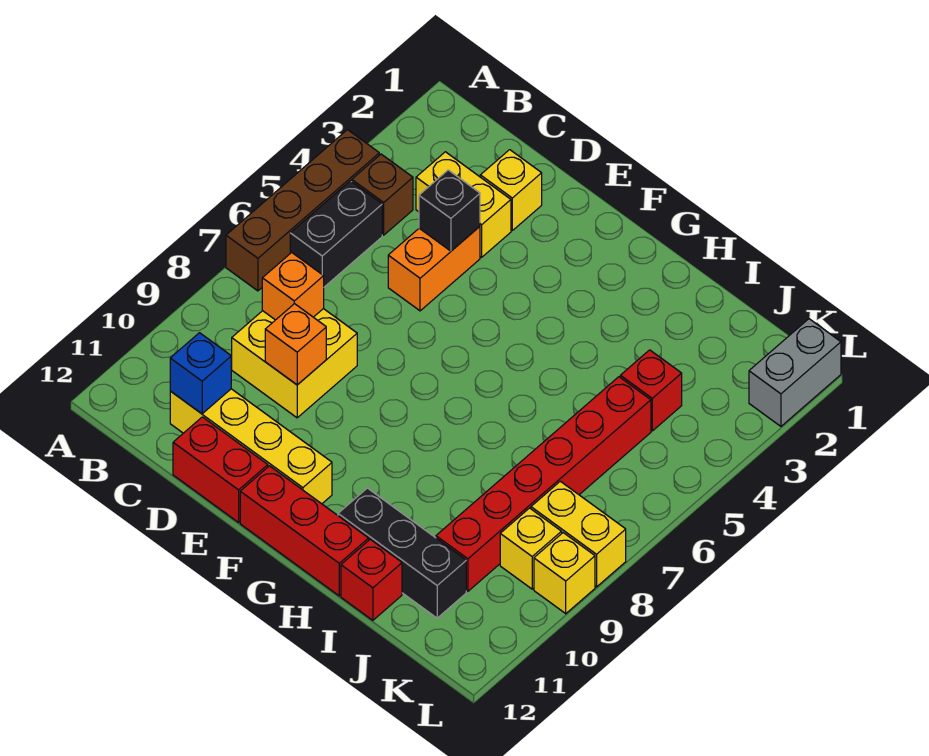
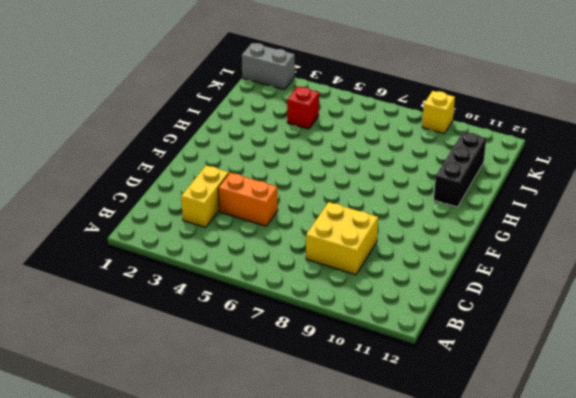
none -> brown 1x4 brick [226,130,379,291]
none -> brown 1x1 brick [352,154,413,235]
none -> black 1x2 brick [290,181,382,287]

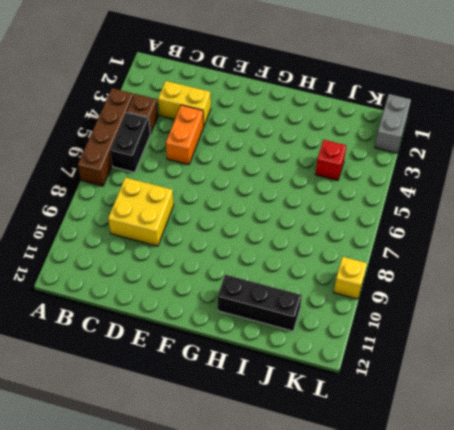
none -> yellow 1x4 brick [170,389,332,504]
none -> yellow 1x1 brick [480,150,542,230]
none -> red 1x2 brick [173,417,268,522]

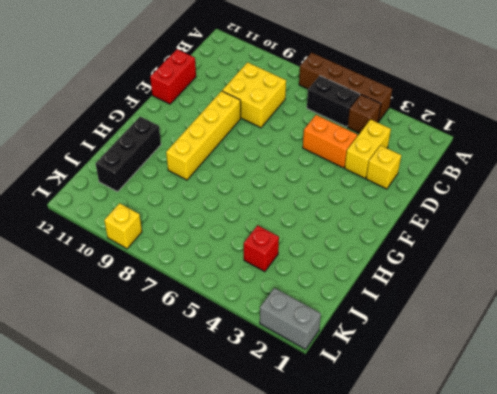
yellow 1x4 brick [166,91,241,180] -> yellow 1x4 brick moved to [170,389,332,504]
none -> red 1x3 brick [240,466,369,596]
none -> red 1x1 brick [341,539,402,620]
none -> red 1x6 brick [436,377,651,591]

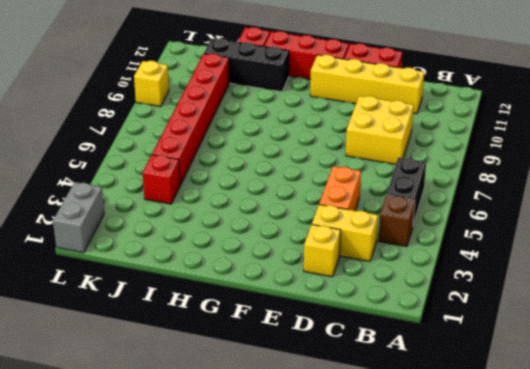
none -> brown 1x4 brick [226,130,379,291]
none -> yellow 1x2 brick [531,481,626,587]
none -> yellow 1x1 brick [500,508,562,589]

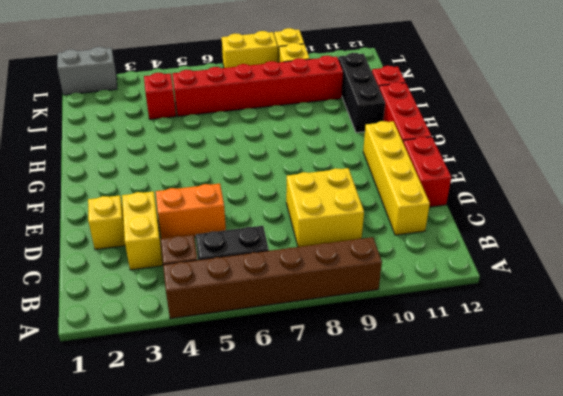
brown 1x6 brick [163,237,382,319] -> brown 1x4 brick [226,130,379,291]
yellow 1x2 brick [222,31,278,68] -> yellow 1x2 brick turned to [531,481,626,587]
none -> orange 1x1 brick [262,253,324,320]
none -> blue 1x1 brick [170,333,231,414]
none -> black 1x1 brick [419,170,480,251]

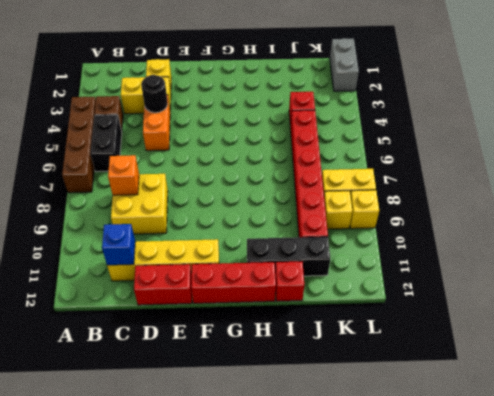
black 1x1 round brick [141,75,168,113] -> black 1x1 brick [419,170,480,251]
none -> orange 1x1 brick [265,304,326,385]

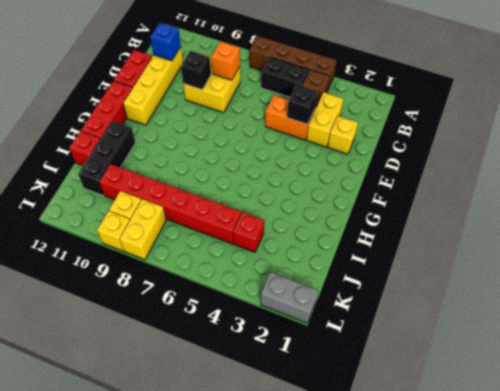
black 1x1 brick [181,51,211,90] -> orange 1x1 brick [265,304,326,385]

